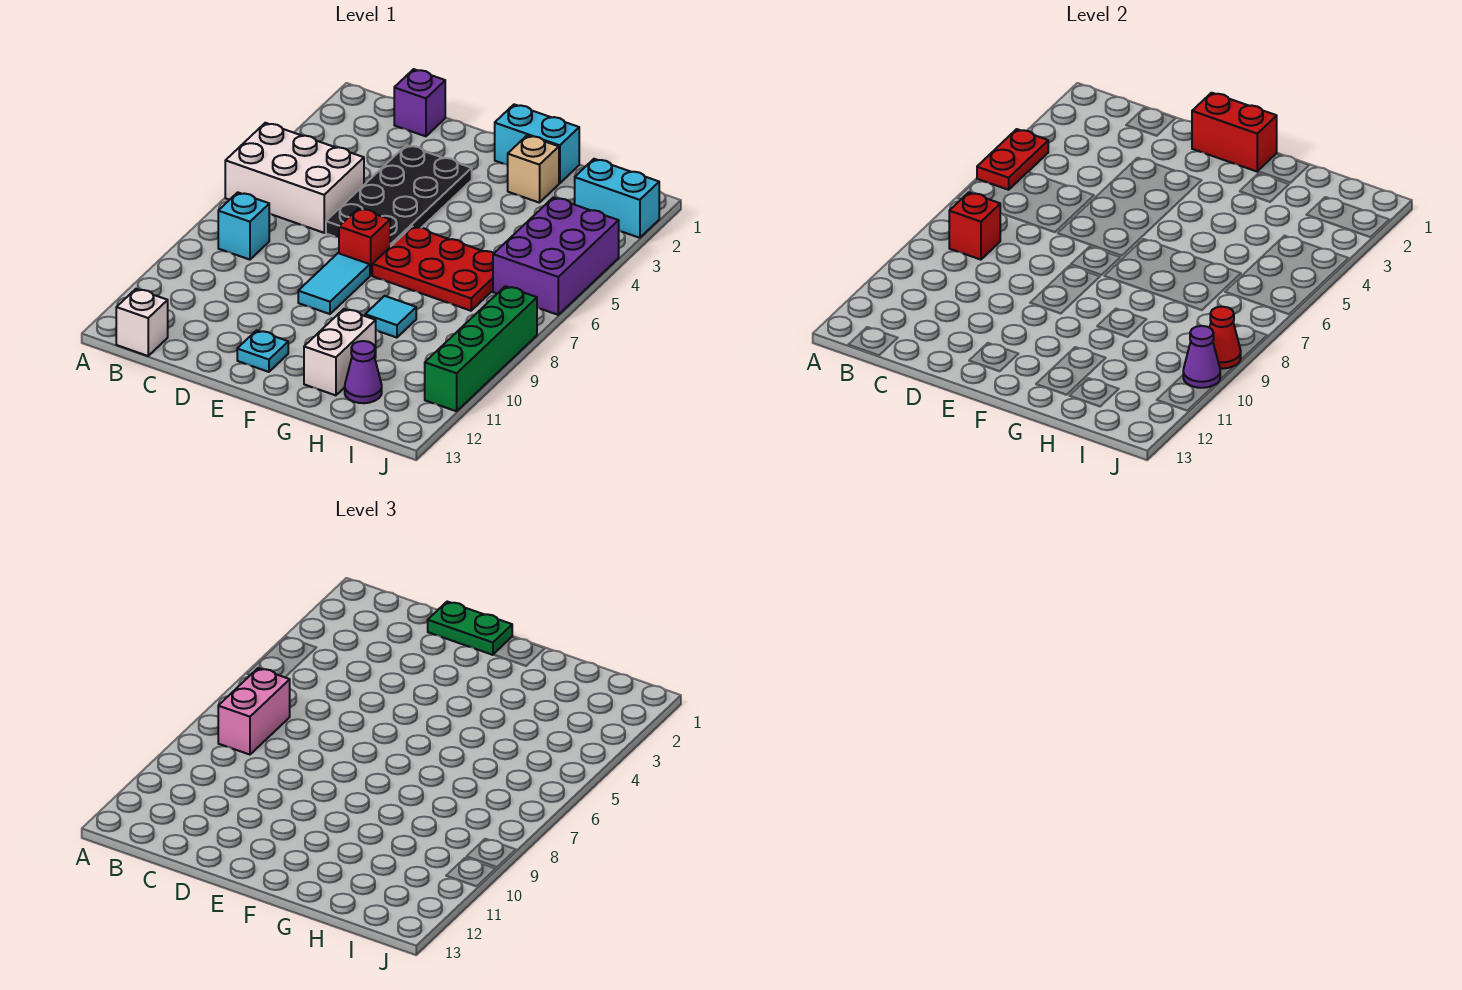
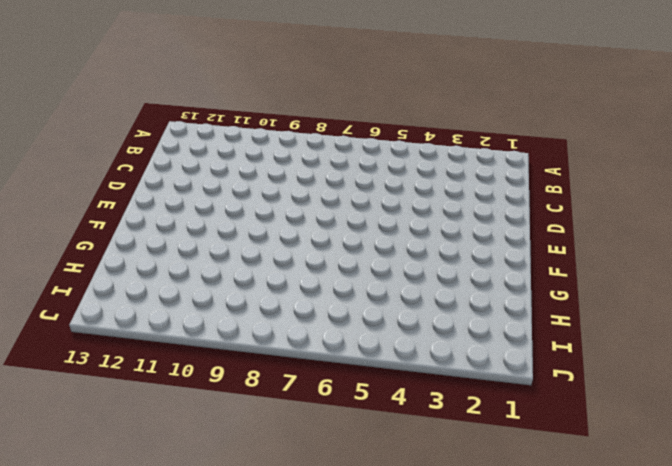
none -> white 2x3 brick [225,123,364,233]
none -> cyan 1x1 brick [218,192,269,260]
none -> white 1x1 brick [116,289,168,356]

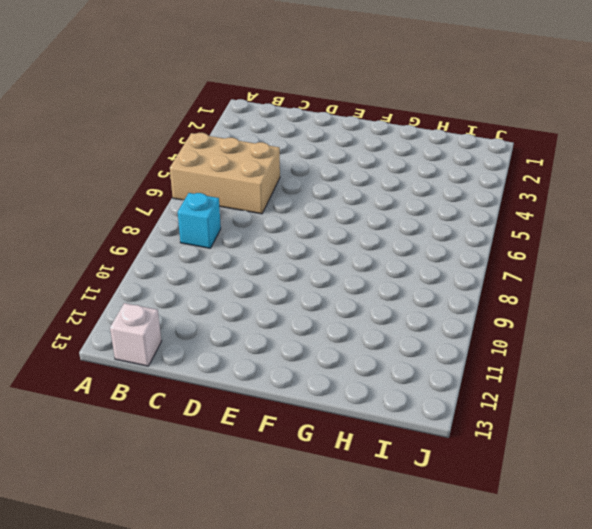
tan 2x3 brick [170,133,280,214] -> white 2x3 brick [225,123,364,233]
none -> purple 1x1 brick [394,69,445,136]
none -> black 2x4 plate [326,145,472,247]
none -> red 1x1 brick [339,208,390,275]

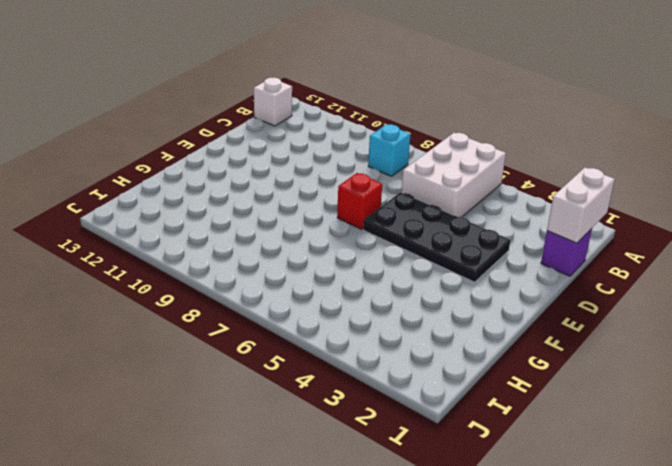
white 1x2 brick [547,168,615,243] -> white 1x2 brick turned to [304,309,376,395]
none -> cyan 1x2 tile [298,253,370,314]
none -> cyan 1x1 plate [237,330,288,372]
none -> cyan 1x2 brick [495,104,579,183]

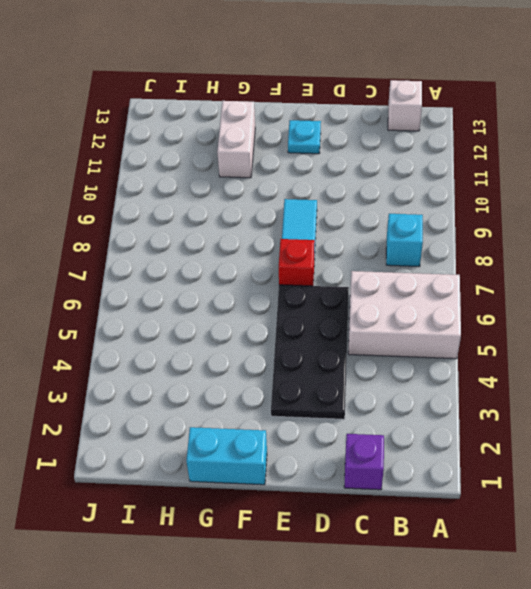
none -> red 2x3 plate [372,226,494,311]
none -> tan 1x1 brick [508,135,559,203]
none -> cyan 1x1 tile [365,296,416,338]

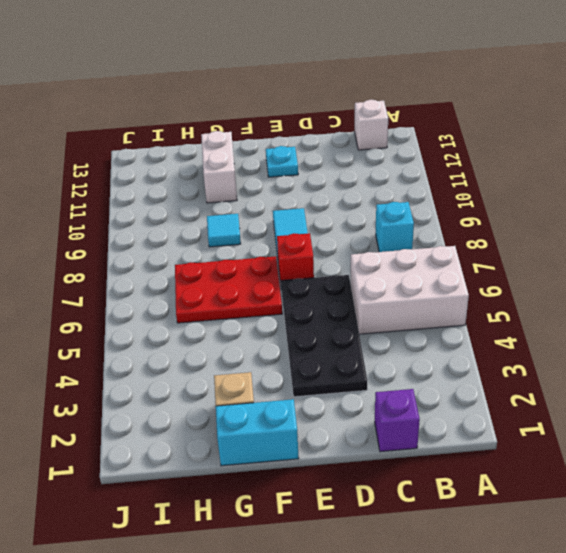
none -> purple 1x1 cone [345,341,382,403]
none -> cyan 1x2 brick [575,159,659,238]
none -> purple 2x3 brick [493,197,619,315]

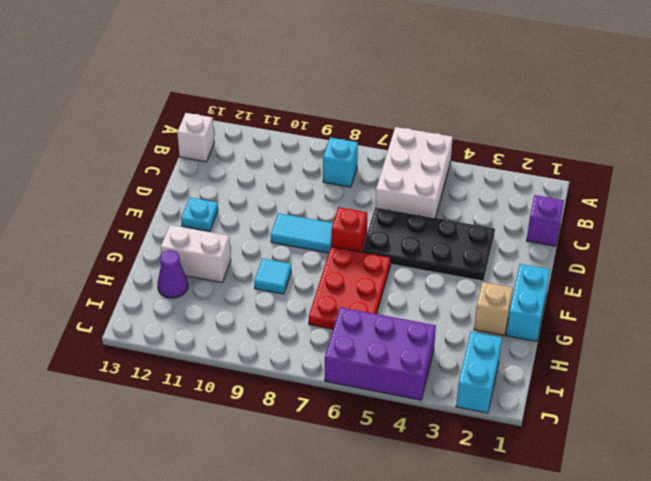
none -> green 1x4 brick [425,286,537,411]
none -> red 1x2 plate [977,129,1048,190]
none -> red 1x1 brick [949,192,1000,260]

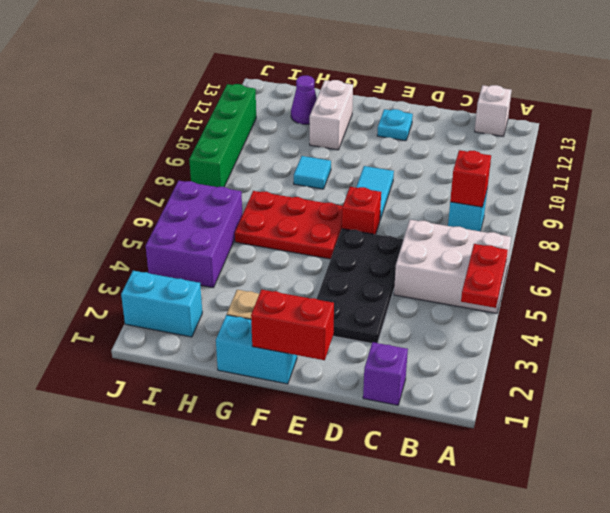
none -> red 1x1 cone [1209,307,1241,369]
none -> purple 1x1 cone [1183,326,1220,388]
none -> pink 1x2 brick [218,668,290,755]

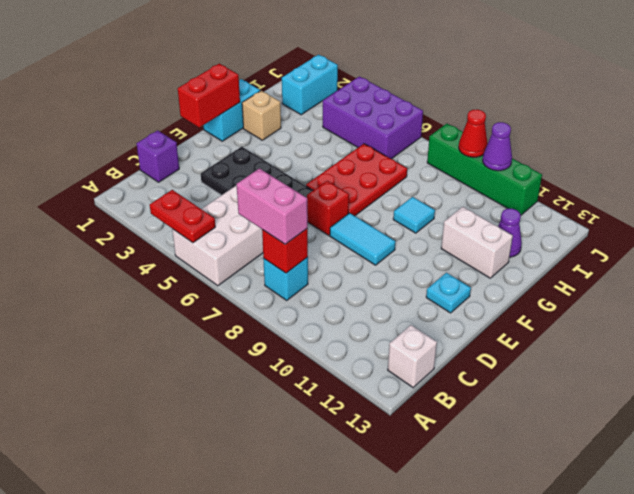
none -> green 1x2 plate [428,602,512,655]

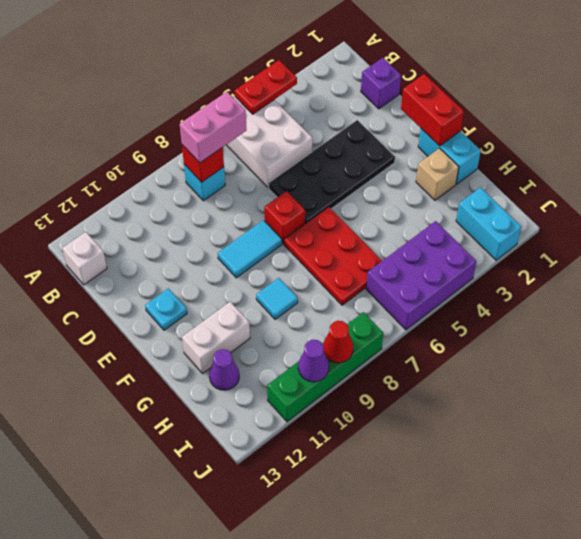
none -> green 1x2 plate [428,602,512,655]

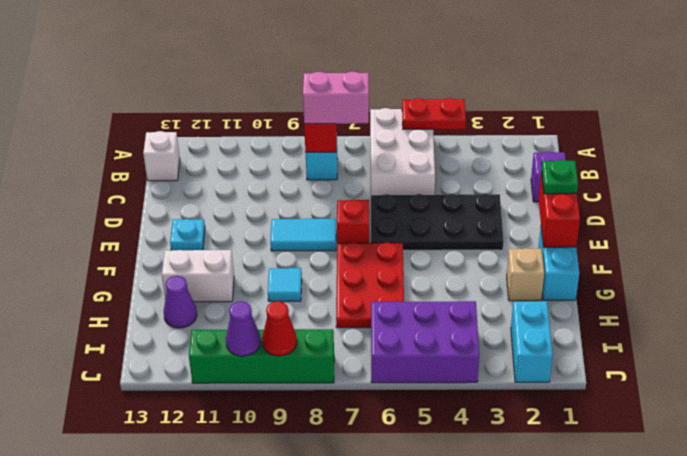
green 1x1 plate [541,160,578,194] -> green 1x2 plate [428,602,512,655]

